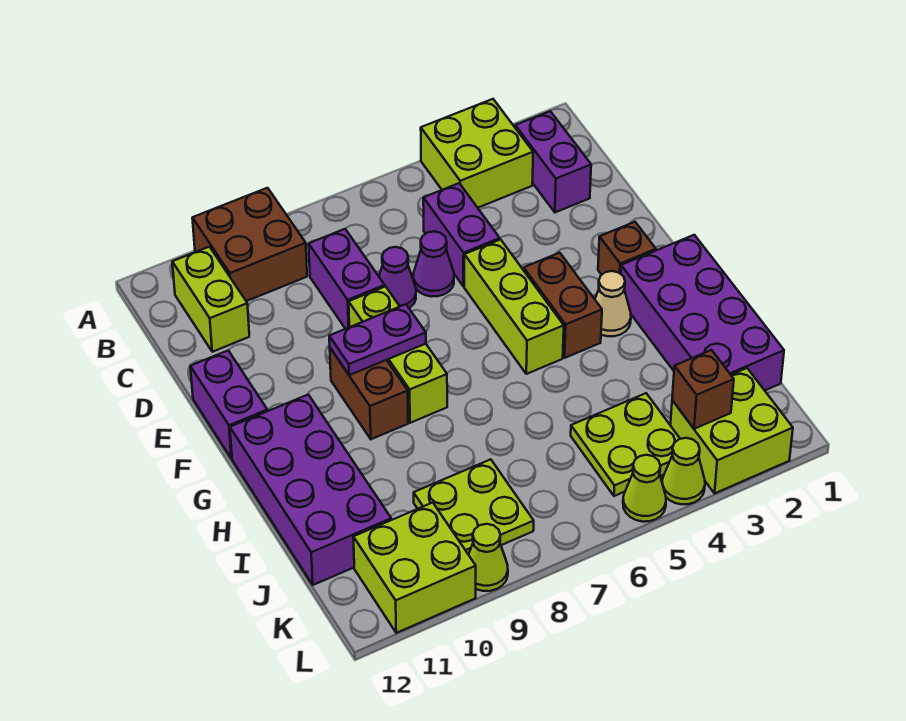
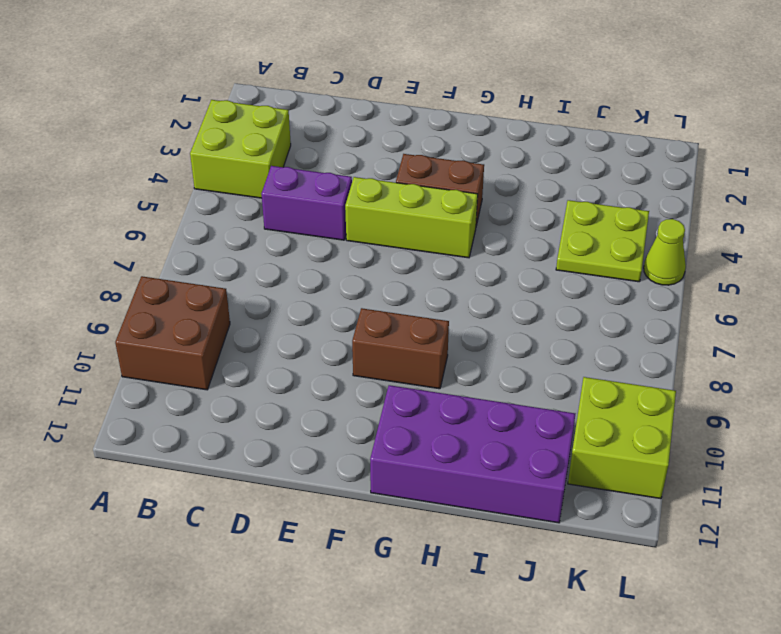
none -> purple 1x2 brick [515,111,591,212]
none -> lime 1x2 brick [172,247,249,352]
none -> purple 1x2 brick [309,229,385,329]

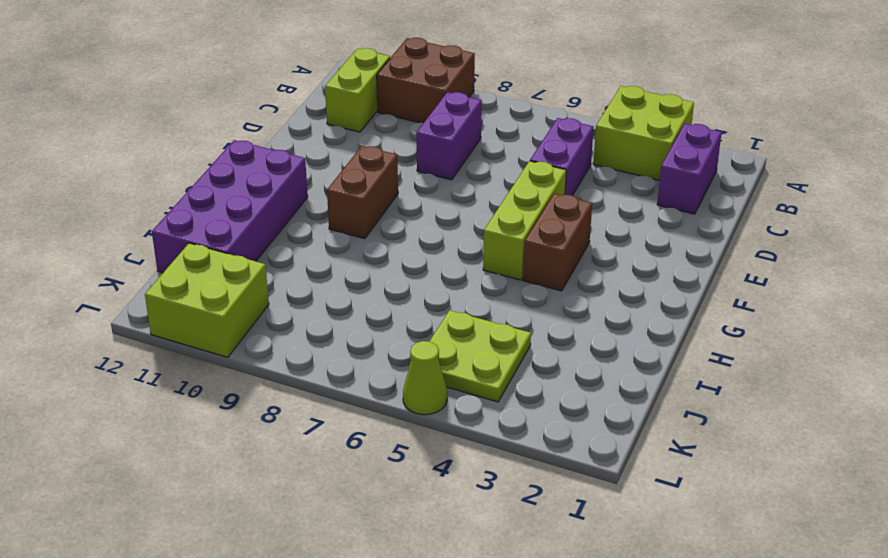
none -> purple 1x1 cone [413,232,454,297]
none -> purple 1x1 cone [379,247,416,308]
none -> lime 1x3 brick [349,286,447,423]

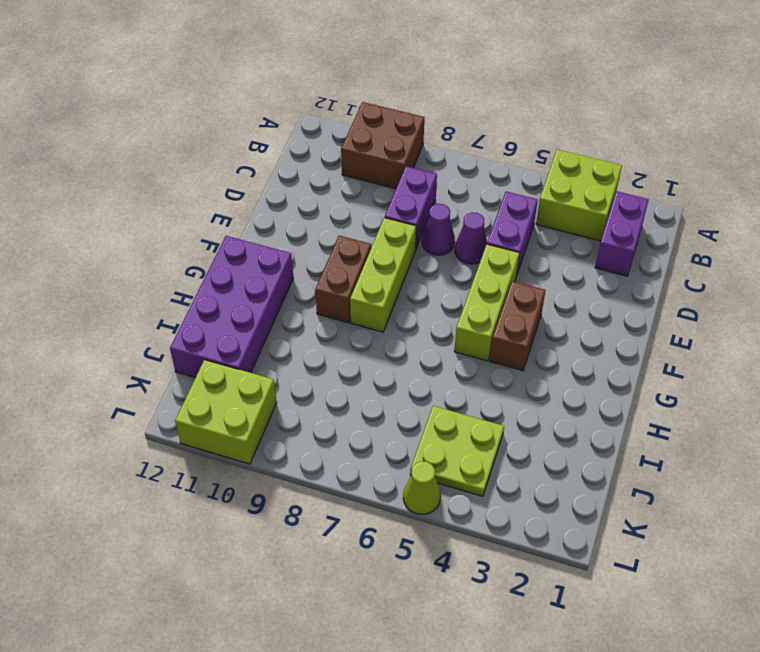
none -> lime 1x2 brick [172,247,249,352]
none -> purple 1x2 brick [190,351,267,458]
none -> brown 1x1 brick [598,222,656,275]

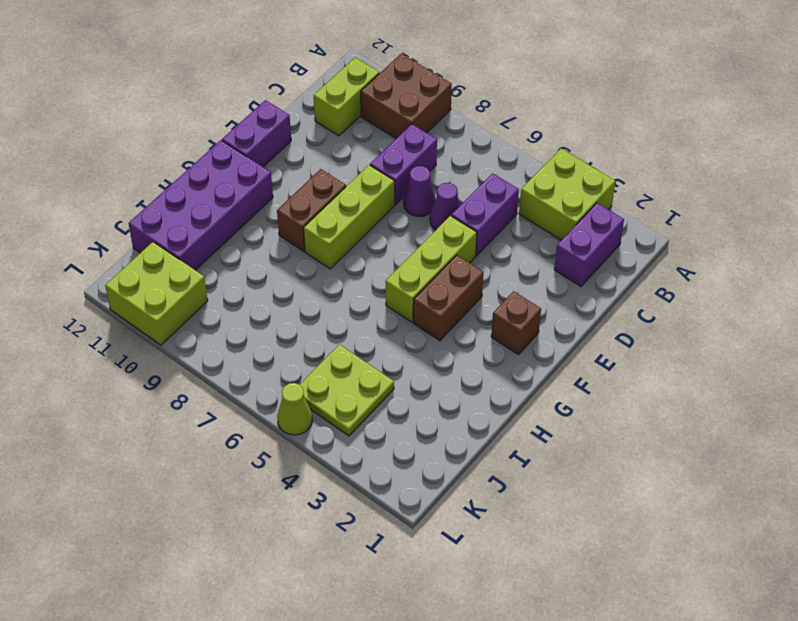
none -> purple 2x4 brick [621,235,784,390]
none -> tan 1x1 cone [595,271,631,336]
none -> lime 2x2 plate [414,459,534,555]

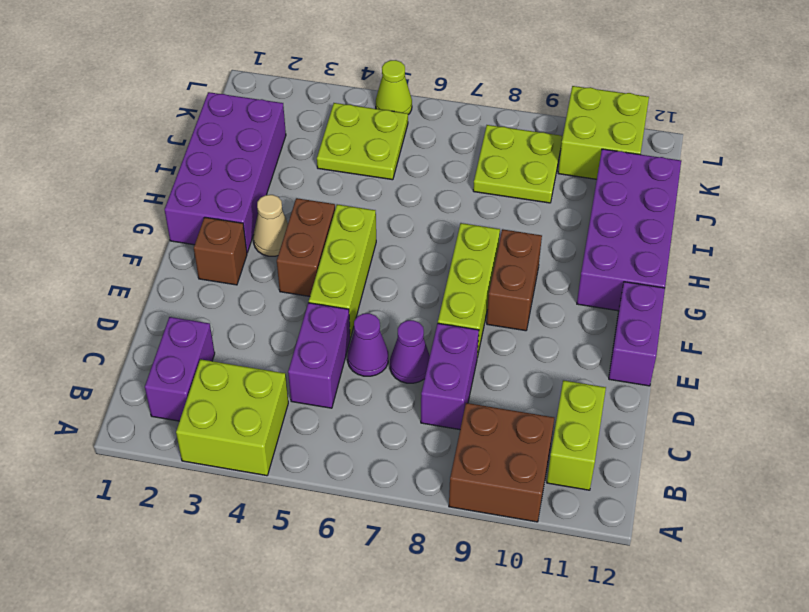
none -> lime 2x2 brick [670,368,793,493]
none -> lime 1x1 cone [662,438,705,504]
none -> lime 1x1 cone [469,524,508,591]

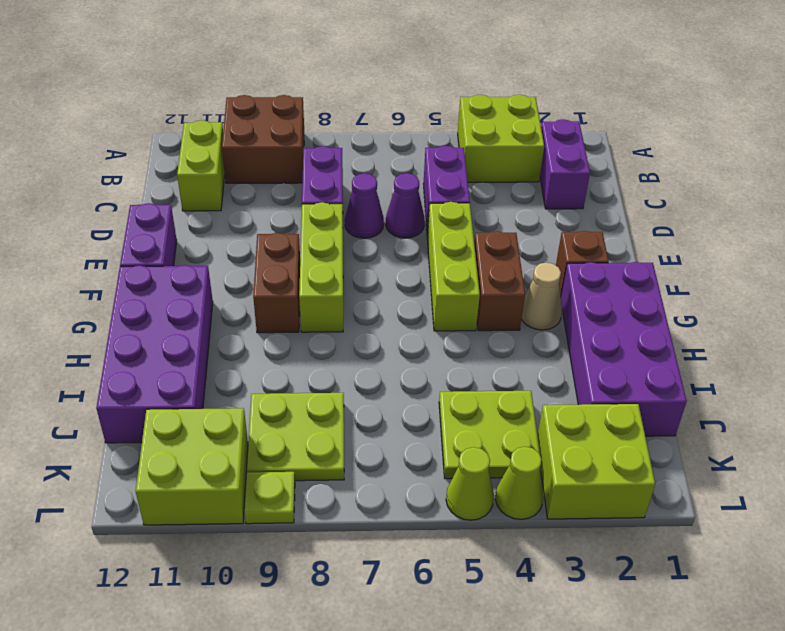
lime 1x1 plate [244,472,295,524] -> lime 1x1 cone [469,524,508,591]
none -> purple 1x2 plate [329,304,426,375]
none -> brown 1x1 brick [672,350,734,429]

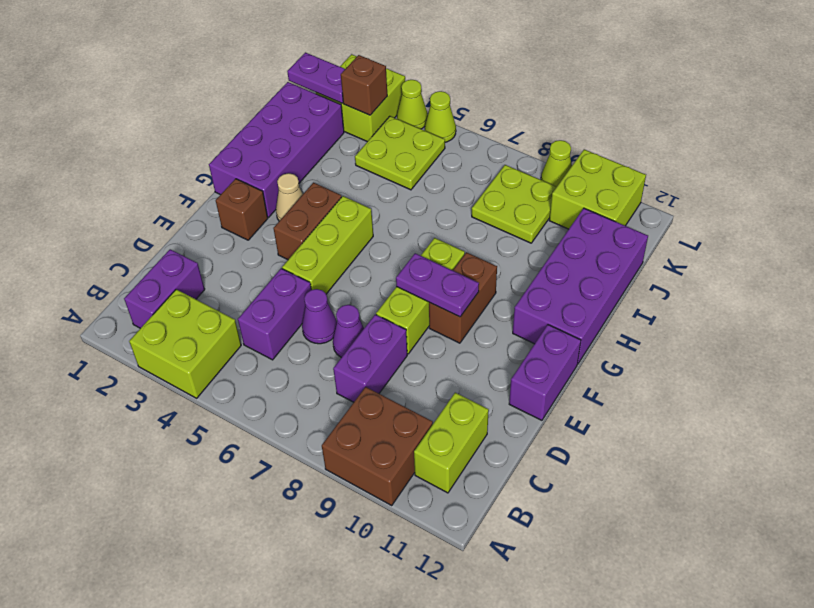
purple 1x2 plate [287,52,345,103] -> none

